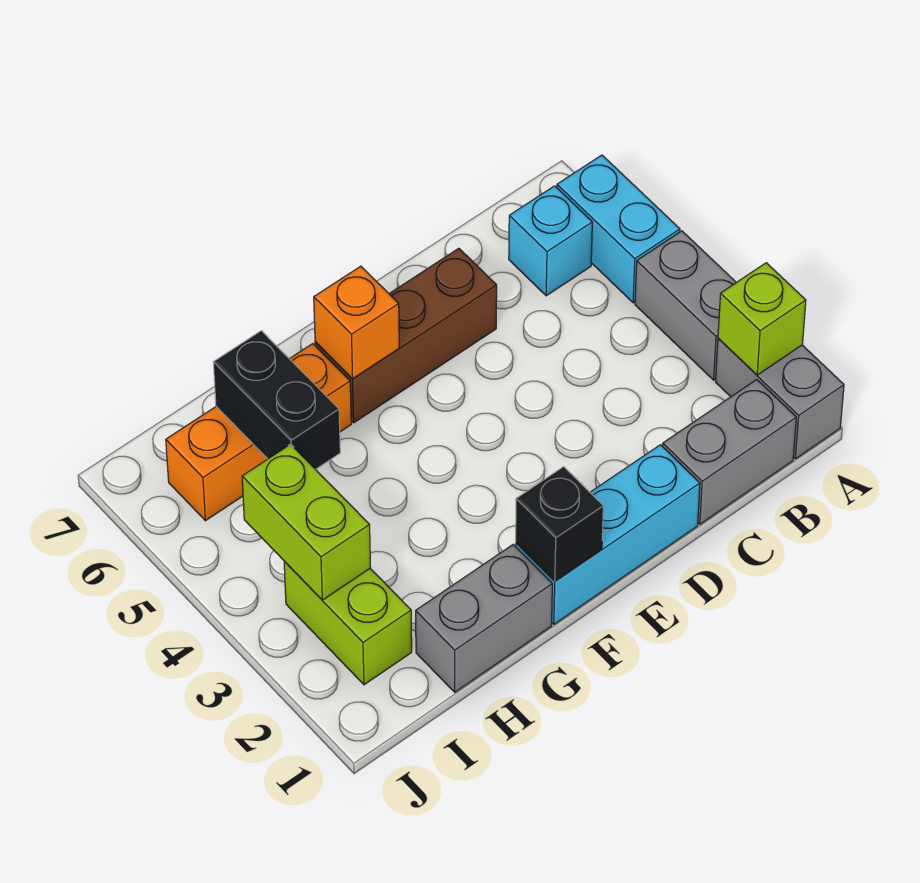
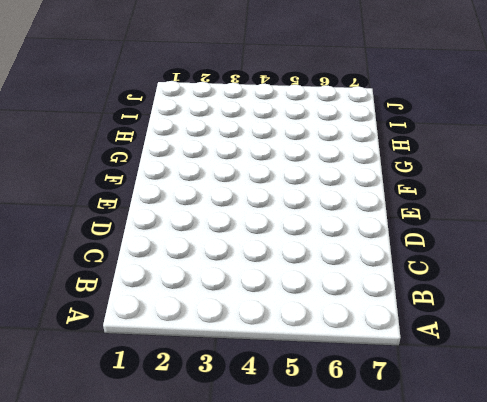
none -> grey 1x2 brick [716,338,844,459]
none -> grey 1x2 brick [635,231,736,380]
none -> cyan 1x2 brick [557,155,680,303]

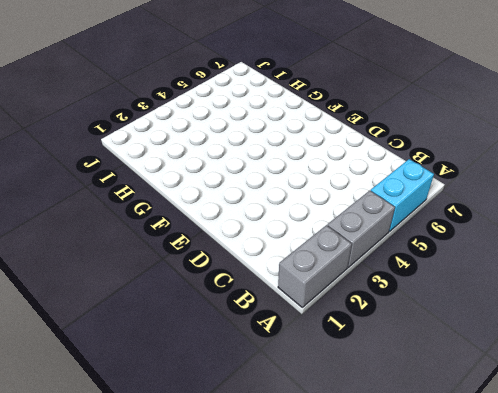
none -> grey 1x2 brick [663,380,796,524]
none -> cyan 1x1 brick [509,186,592,296]
none -> cyan 1x3 brick [516,445,700,624]

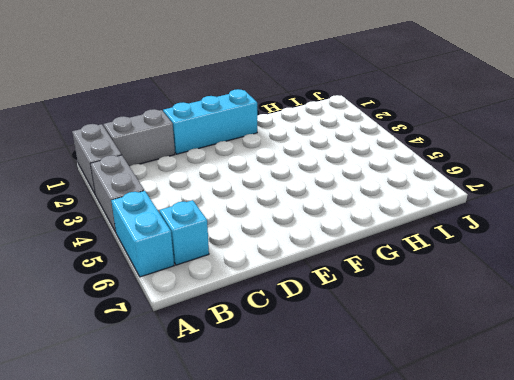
none -> brown 1x3 brick [315,248,497,423]
none -> grey 1x2 brick [416,545,552,692]
none -> orange 1x3 brick [166,344,351,521]

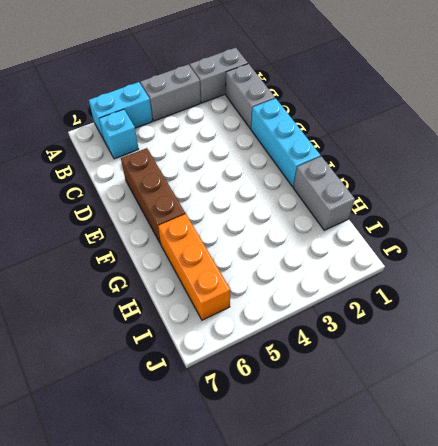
none -> lime 1x2 brick [284,562,412,685]
none -> lime 1x1 brick [718,263,806,375]
none -> black 1x1 brick [516,467,603,581]

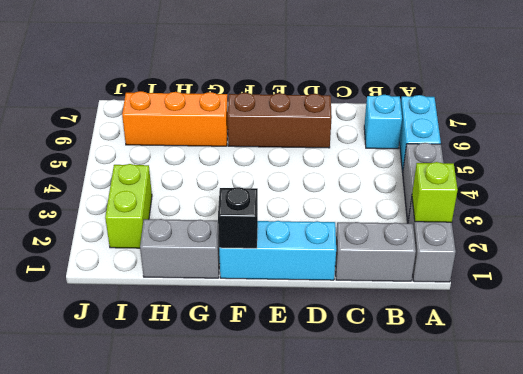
none -> orange 1x1 brick [314,266,399,379]
none -> black 1x2 brick [213,331,340,469]
none -> lime 1x2 brick [242,444,371,600]

